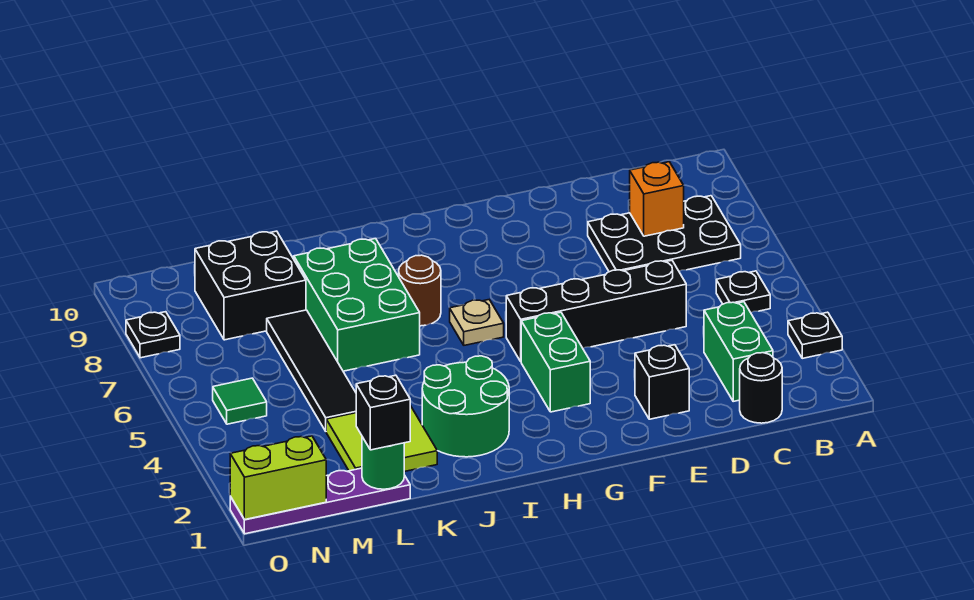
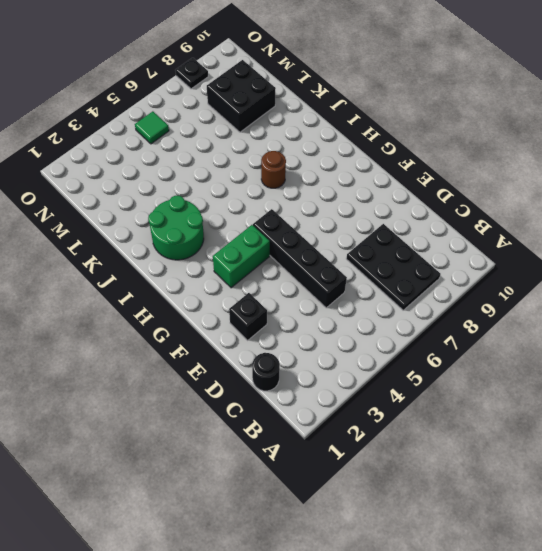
none -> black 1x1 plate [788,312,842,358]
none -> black 1x1 plate [716,271,770,313]
none -> green 1x2 brick [704,302,773,401]

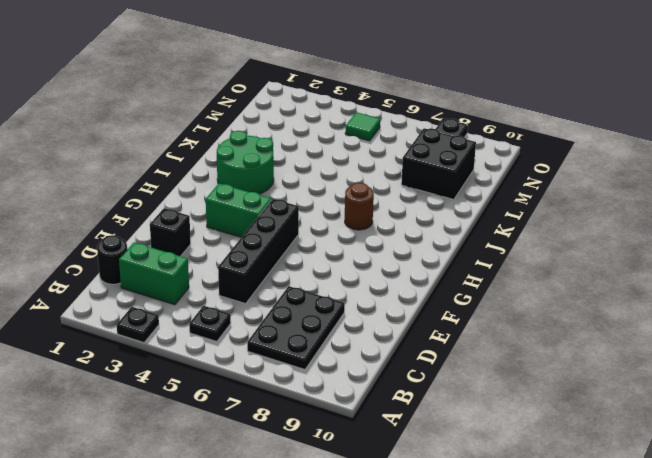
none -> tan 1x1 plate [450,300,504,345]
none -> green 2x3 brick [294,238,420,371]
none -> lime 2x2 tile [326,406,437,472]

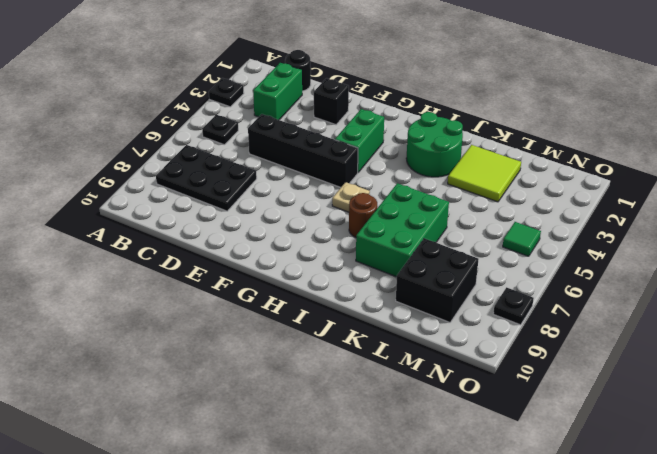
none -> purple 1x4 plate [230,468,410,534]
none -> black 1x4 tile [267,310,356,431]
none -> orange 1x1 brick [630,162,684,236]

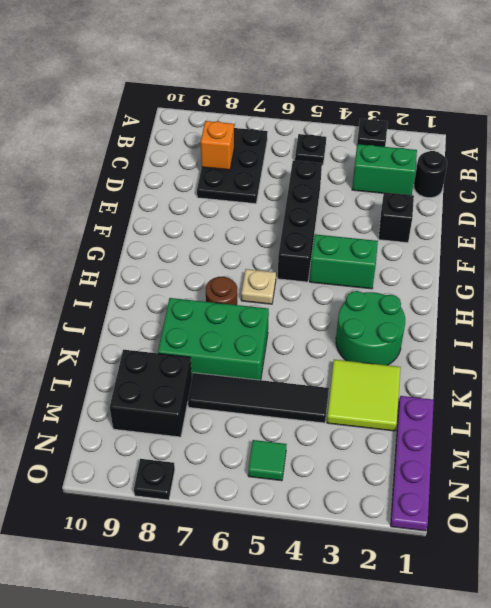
none -> green 1x1 round brick [362,437,404,489]
none -> lime 1x2 brick [230,436,327,520]
none -> black 1x1 brick [356,375,410,450]

